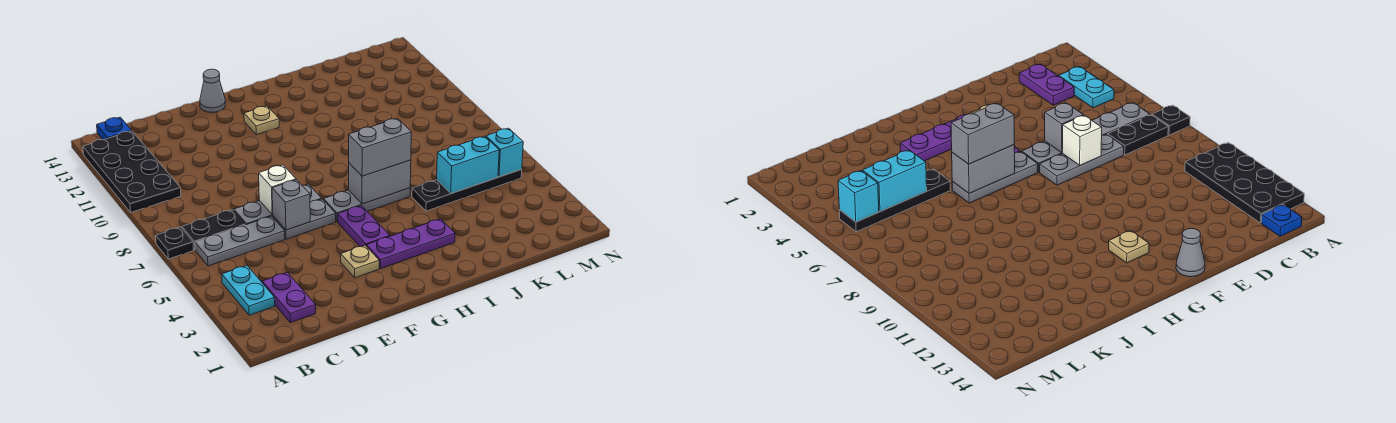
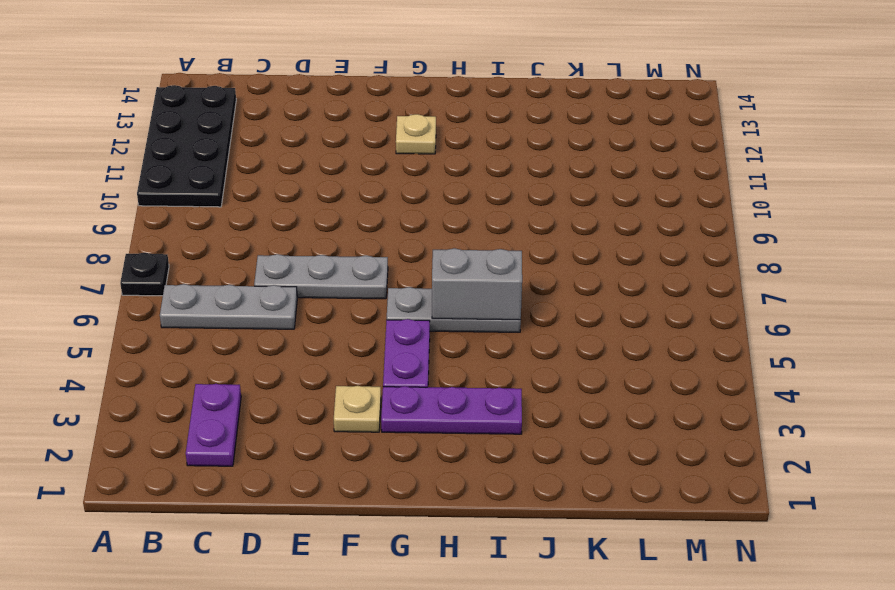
none -> cyan 1x2 plate [222,265,275,315]
none -> black 1x2 plate [182,210,245,250]
none -> blue 1x1 plate [97,117,132,140]

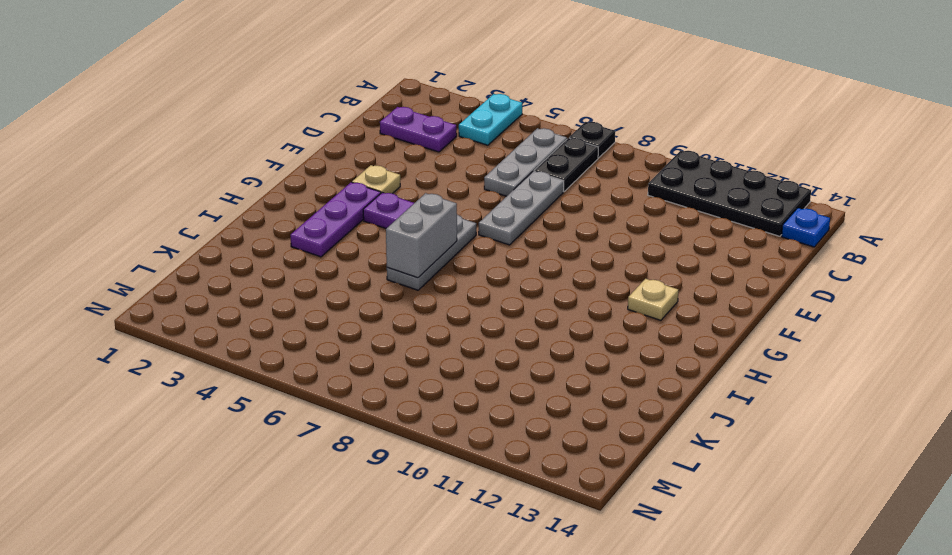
cyan 1x2 plate [459,94,522,145] -> cyan 1x2 plate turned to [222,265,275,315]
none -> grey 1x2 plate [273,199,336,239]
none -> grey 1x1 cone [200,69,225,112]
none -> black 1x4 plate [412,169,522,211]

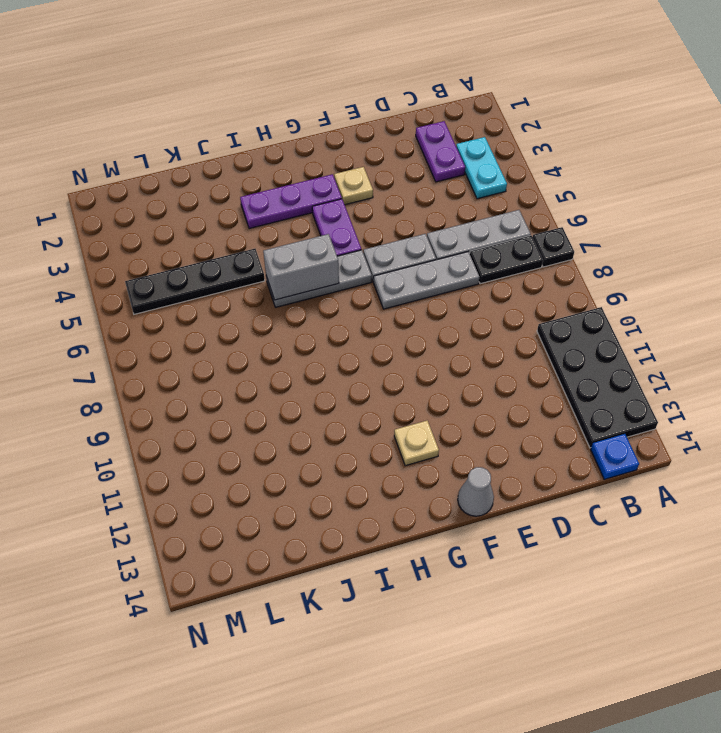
none -> grey 1x1 brick [272,180,310,230]
none -> white 1x1 brick [259,165,296,215]
none -> cyan 1x2 brick [437,136,499,193]

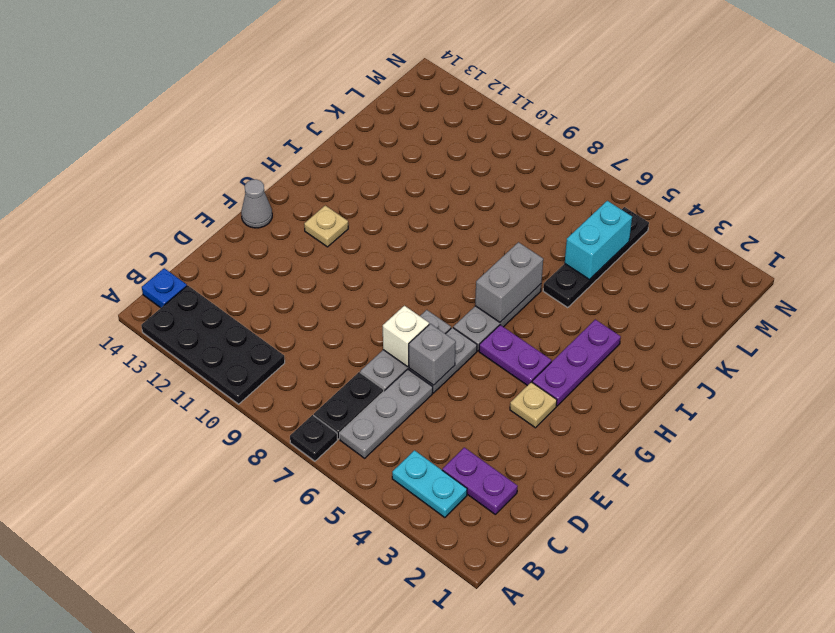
none -> cyan 1x1 brick [486,128,523,177]
none -> grey 1x2 brick [349,118,411,176]

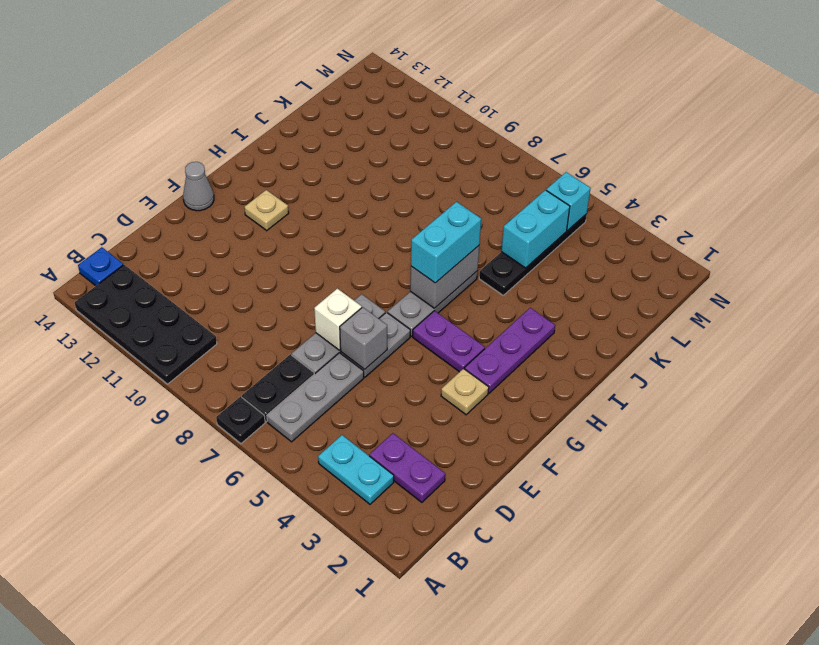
cyan 1x2 brick [411,202,481,283] -> grey 1x2 brick [349,118,411,176]

